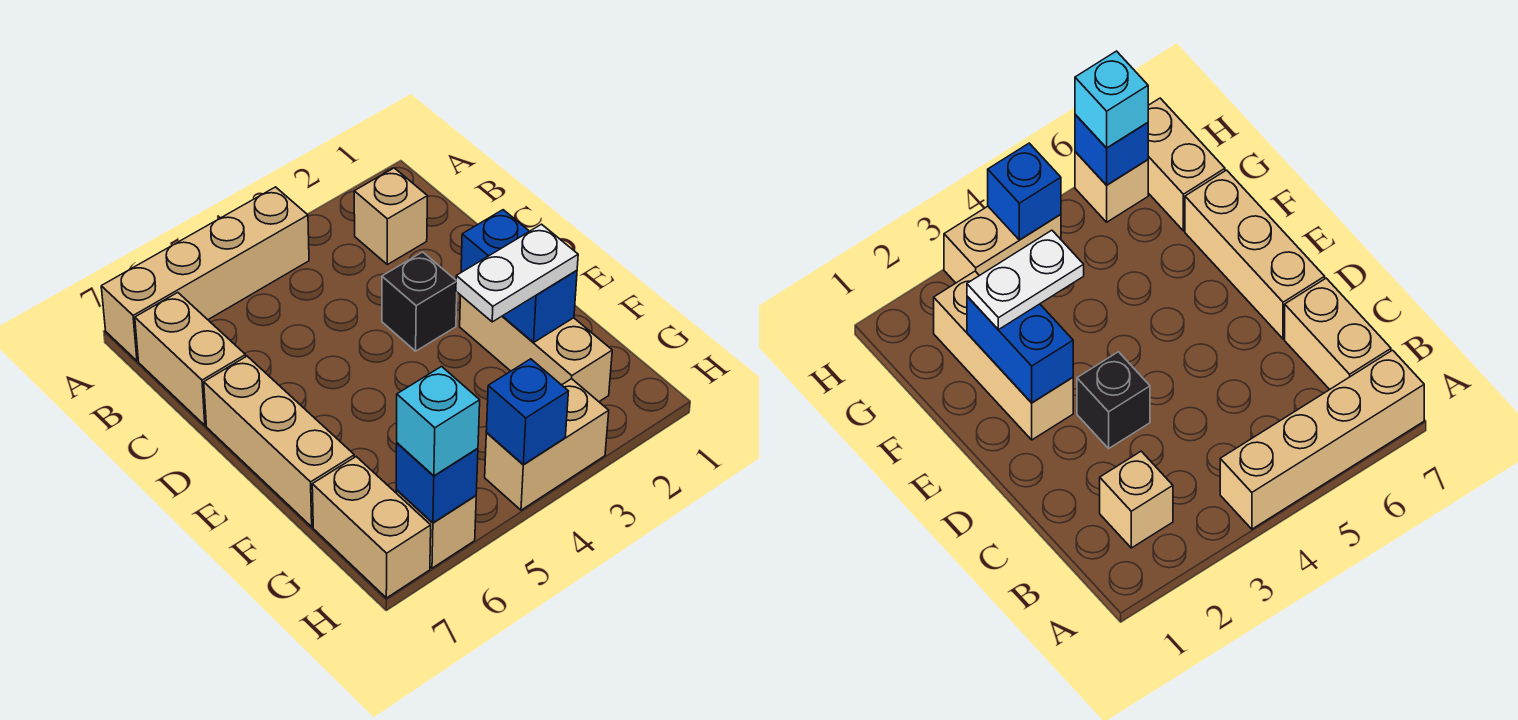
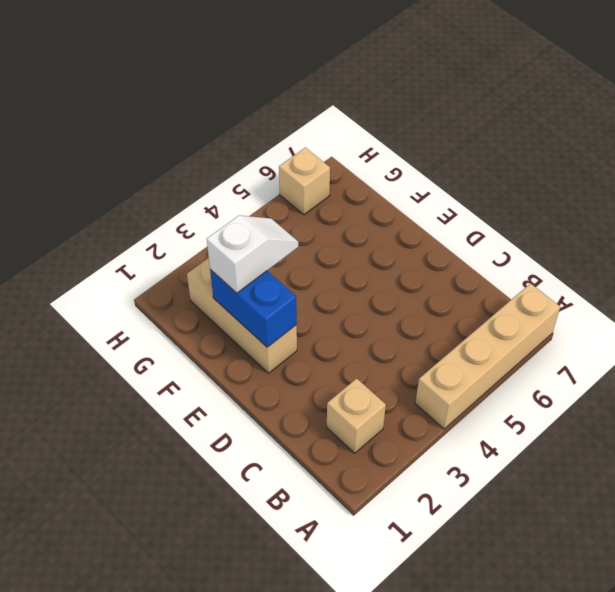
white 1x2 slope [207,215,298,293] -> white 1x2 plate [456,224,578,322]
none -> tan 1x2 brick [135,293,246,425]
none -> black 1x1 brick [382,252,457,351]
none -> tan 1x3 brick [204,356,354,527]

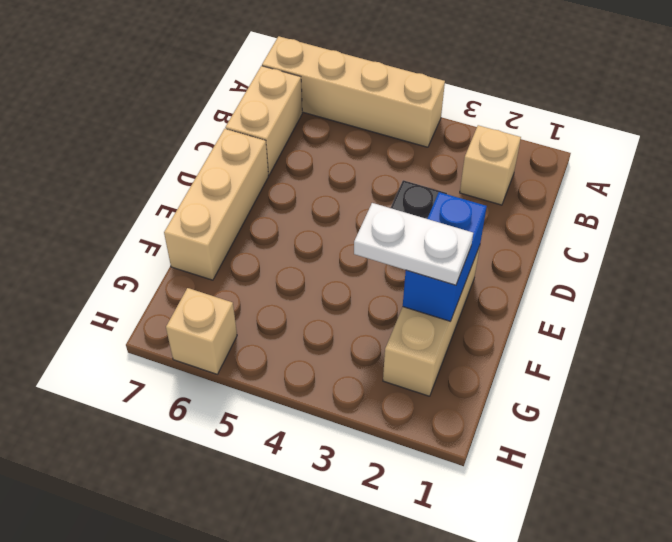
none -> tan 1x2 brick [312,457,431,598]
none -> tan 1x2 brick [485,379,609,510]
none -> blue 1x1 brick [486,359,568,465]

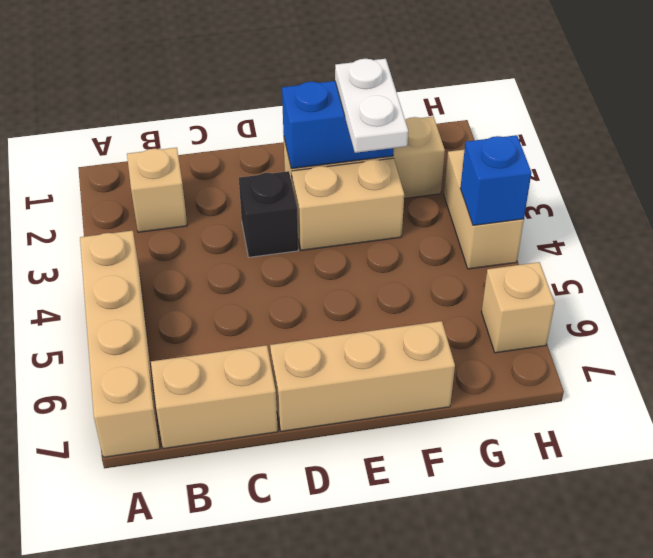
tan 1x2 brick [292,158,404,250] -> tan 1x2 brick moved to [312,457,431,598]
none -> blue 1x1 brick [396,443,478,523]
none -> cyan 1x1 brick [397,367,480,476]

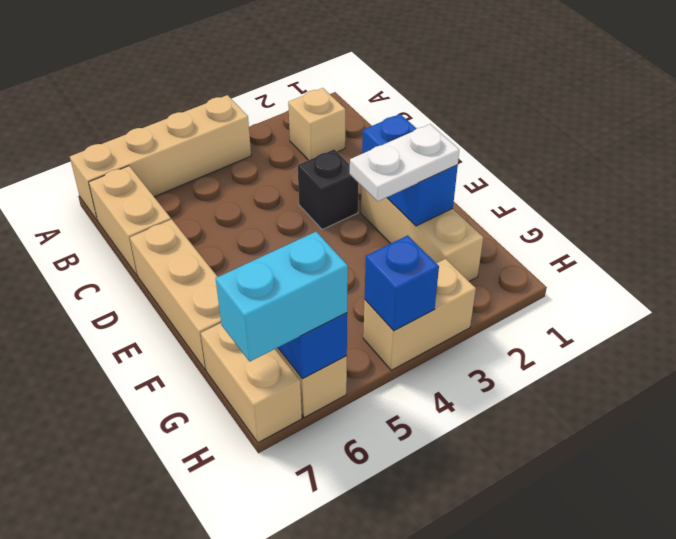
cyan 1x2 brick [216,232,348,361] -> cyan 1x1 brick [397,367,480,476]

